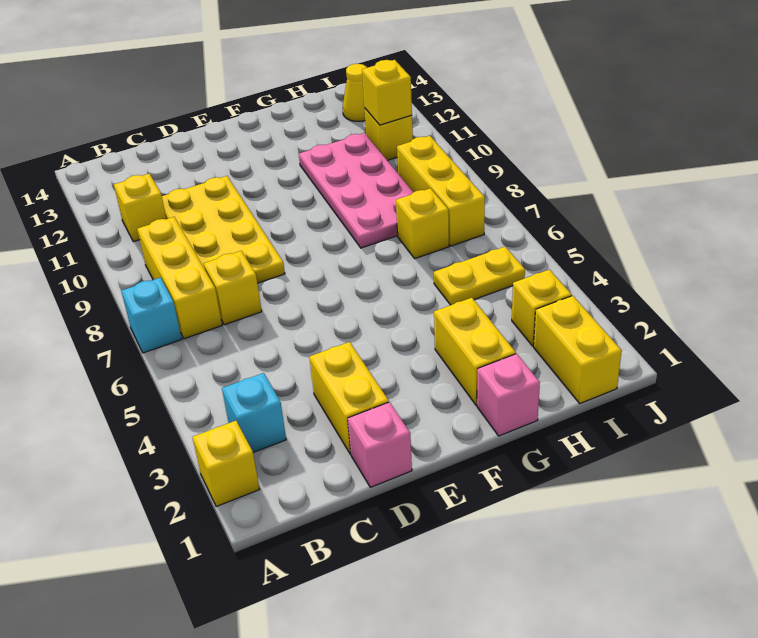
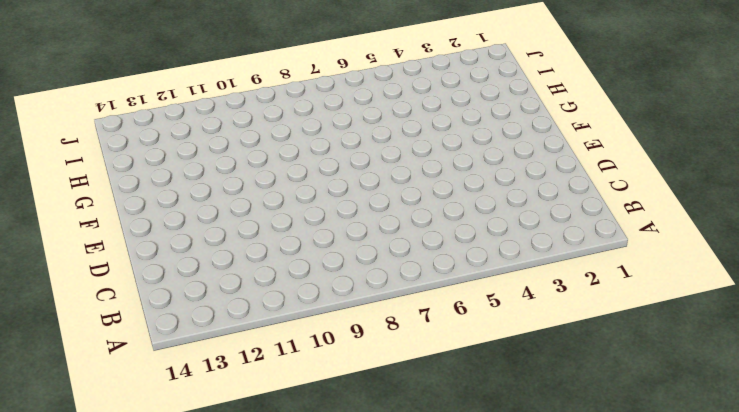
none -> yellow 1x1 brick [192,421,260,507]
none -> cyan 1x1 brick [121,278,182,353]
none -> cyan 1x1 brick [222,373,286,452]

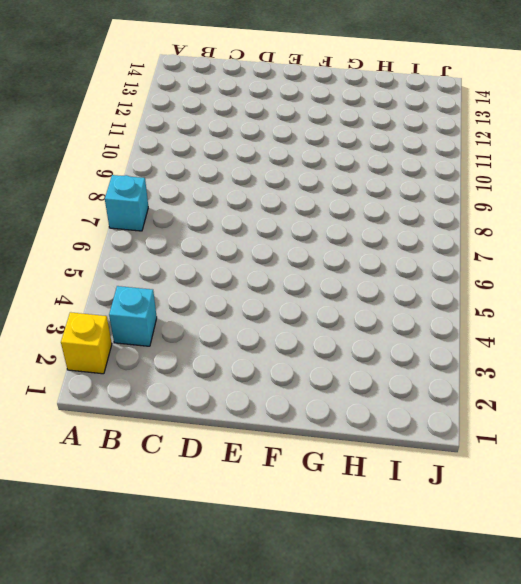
none -> yellow 1x3 brick [137,217,222,339]
none -> yellow 1x1 brick [114,174,166,242]
none -> yellow 1x1 brick [204,251,262,325]

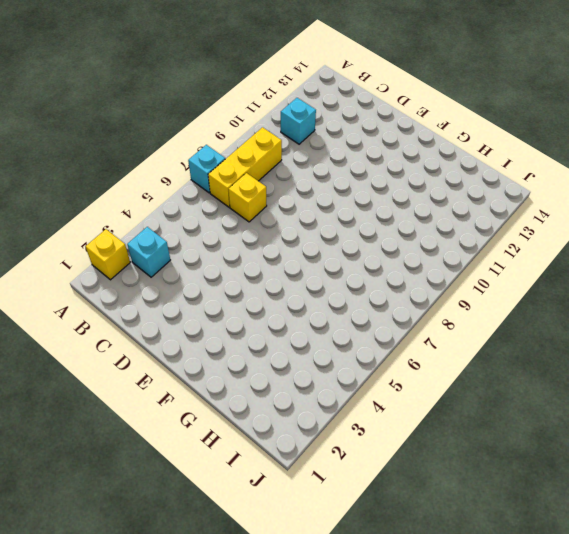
cyan 1x1 brick [281,98,316,144] -> yellow 1x1 brick [114,174,166,242]
none -> yellow 2x4 plate [162,176,285,283]
none -> pink 1x1 brick [348,402,412,487]
none -> yellow 1x2 brick [309,342,389,454]

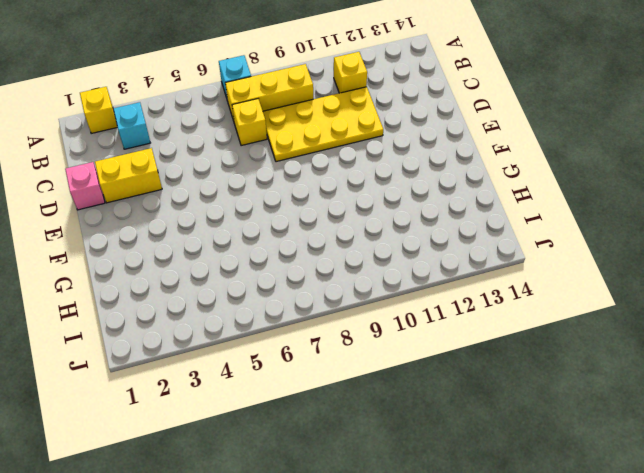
none -> pink 1x1 brick [477,354,540,436]
none -> yellow 1x2 brick [434,298,516,405]
none -> pink 2x4 plate [299,133,413,248]

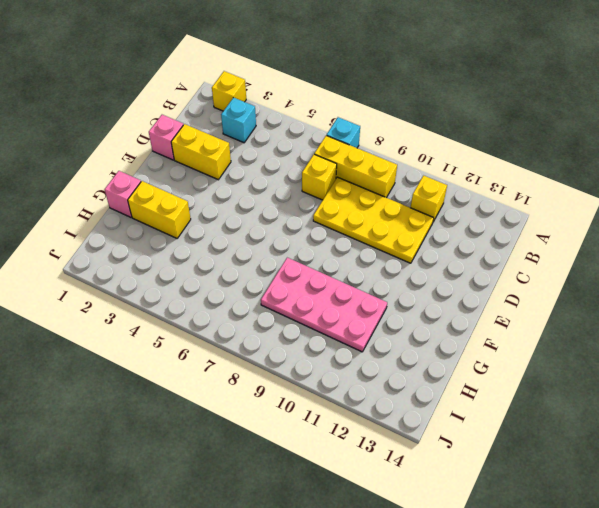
none -> yellow 1x2 plate [434,247,525,305]
none -> yellow 1x1 brick [396,188,449,258]
none -> yellow 1x2 brick [534,296,622,403]

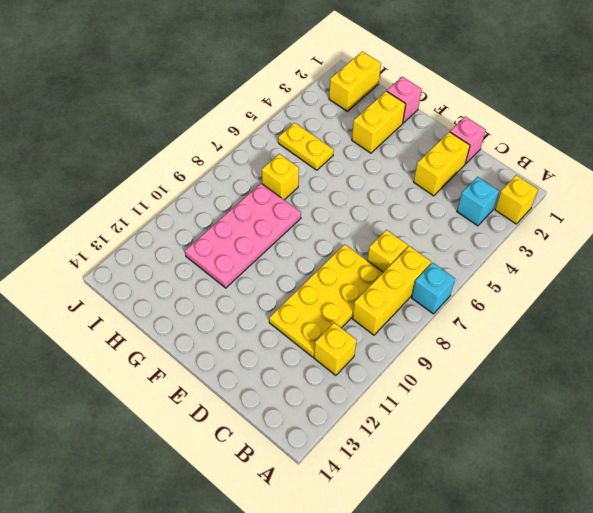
none -> yellow 1x1 brick [512,270,572,346]
none -> yellow 1x3 brick [397,136,485,246]
none -> yellow 1x1 brick [365,109,413,160]

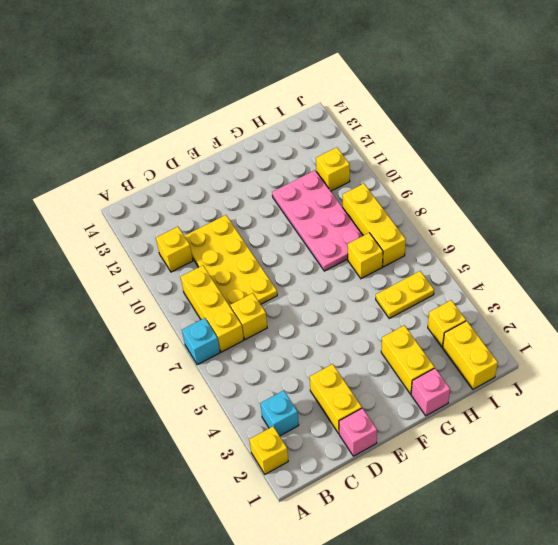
none -> yellow 1x1 cone [343,64,367,121]
none -> yellow 1x1 brick [362,60,412,125]

